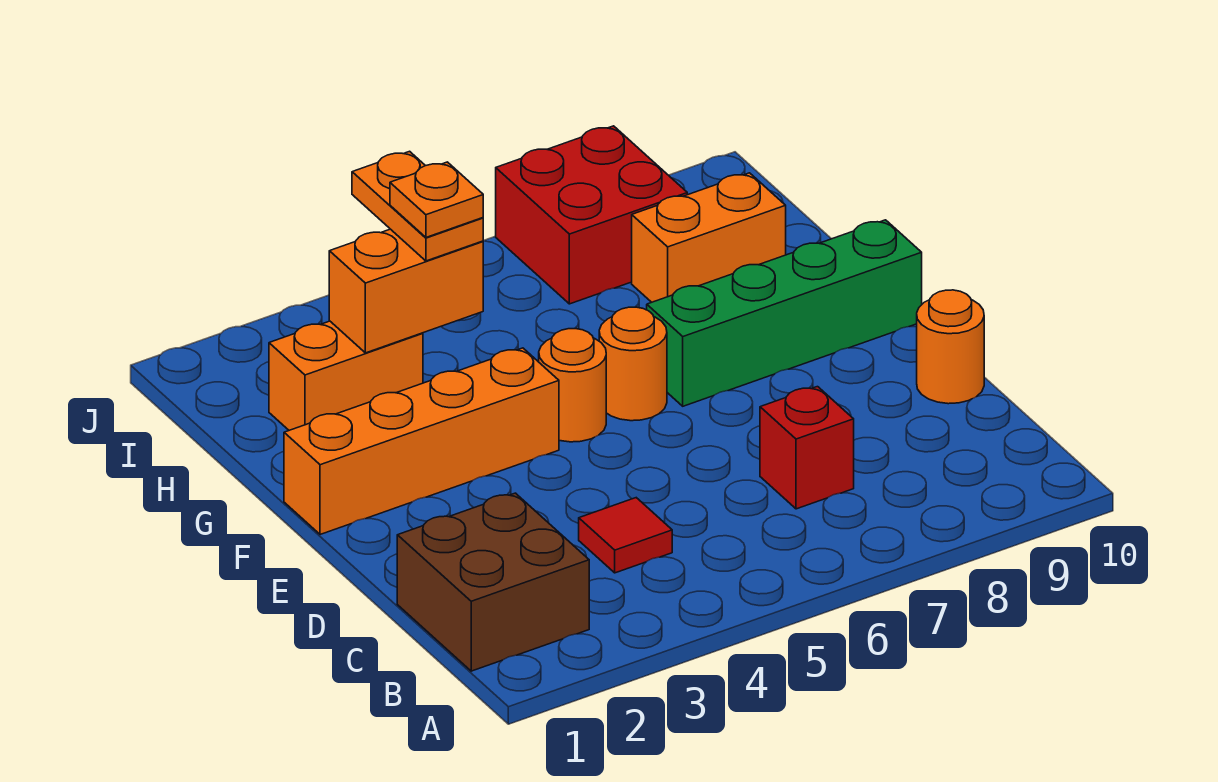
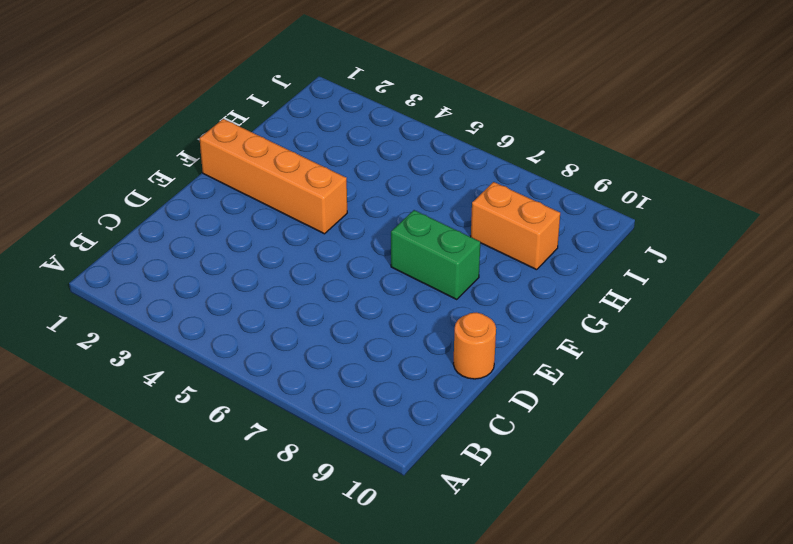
green 1x2 brick [391,210,480,300] -> green 1x4 brick [647,220,922,406]
none -> brown 2x2 brick [397,493,589,671]
none -> red 1x1 tile [579,498,672,573]
none -> red 1x1 brick [760,387,854,509]

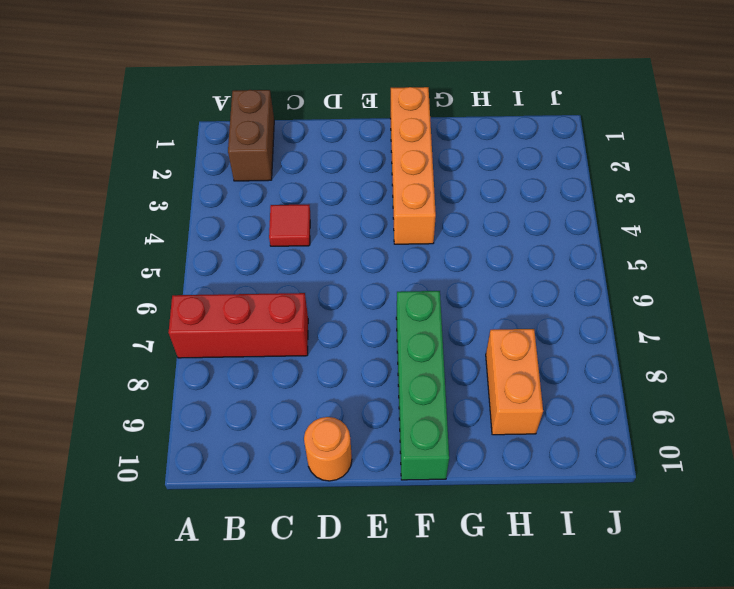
red 1x3 brick [169,293,308,358] -> red 1x1 brick [760,387,854,509]
brown 1x2 brick [228,90,274,181] -> brown 2x2 brick [397,493,589,671]
none -> orange 1x1 round brick [539,329,606,442]
none -> orange 1x1 round brick [599,307,667,421]
none -> orange 1x2 brick [269,321,423,430]

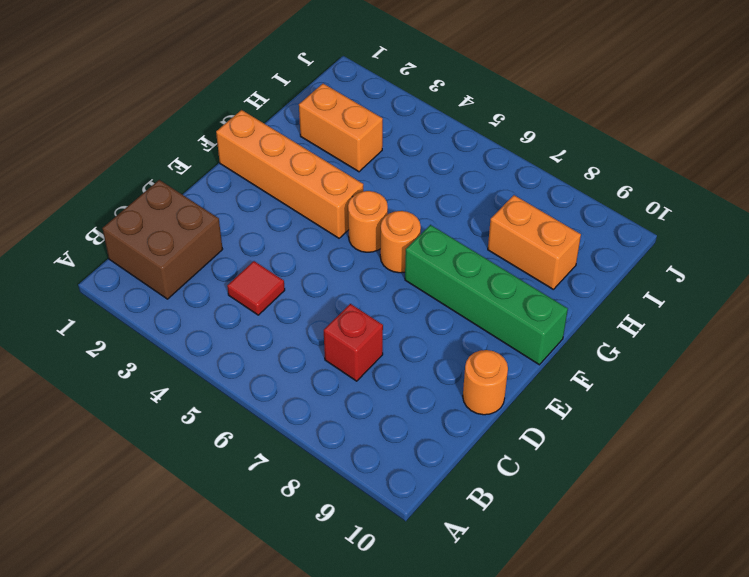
none -> red 2x2 brick [496,126,687,304]
none -> orange 1x2 brick [329,229,483,353]
none -> orange 1x2 plate [352,151,483,261]

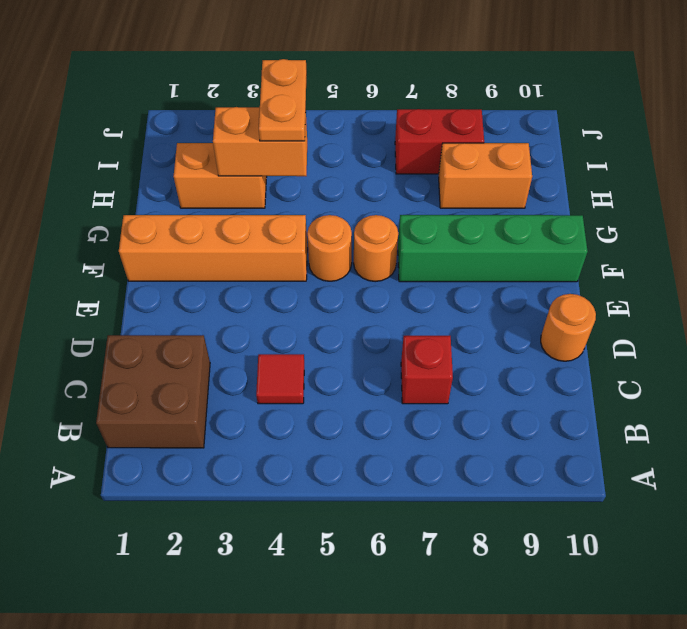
red 1x2 brick [395,109,484,174] -> red 2x2 brick [496,126,687,304]
none -> orange 1x1 plate [390,162,483,237]

